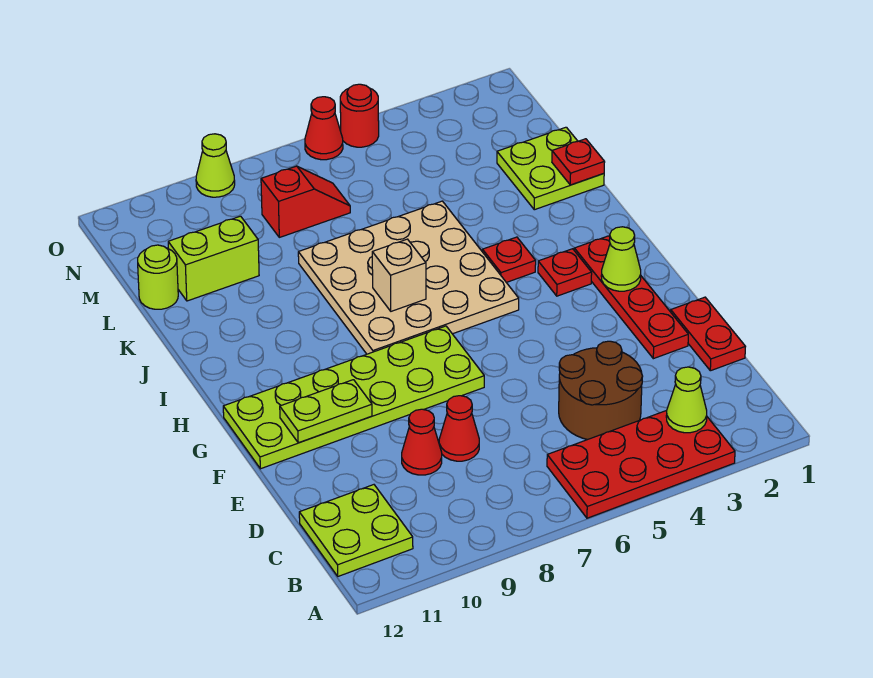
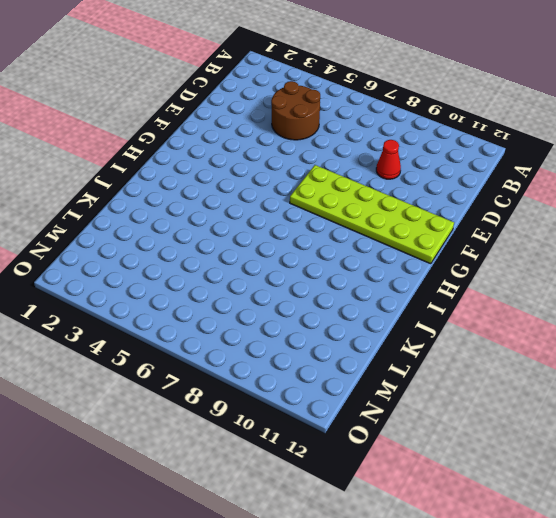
none -> red 2x4 plate [547,410,735,518]
none -> lime 2x2 plate [299,485,413,576]
none -> red 1x2 plate [671,297,745,371]

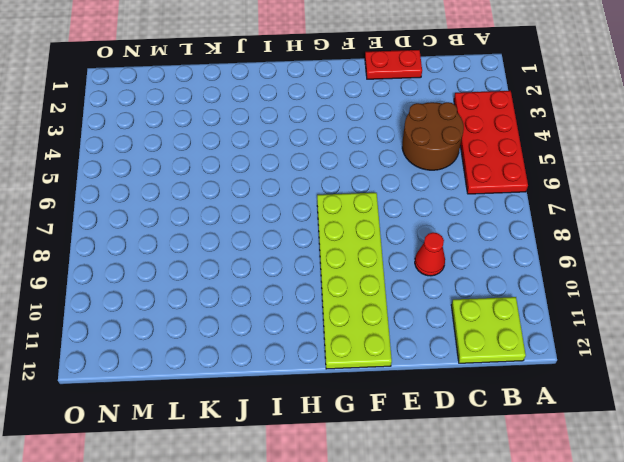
none -> red 1x1 cone [439,396,479,461]
none -> red 1x4 plate [574,236,688,359]
none -> red 1x1 plate [538,249,592,296]

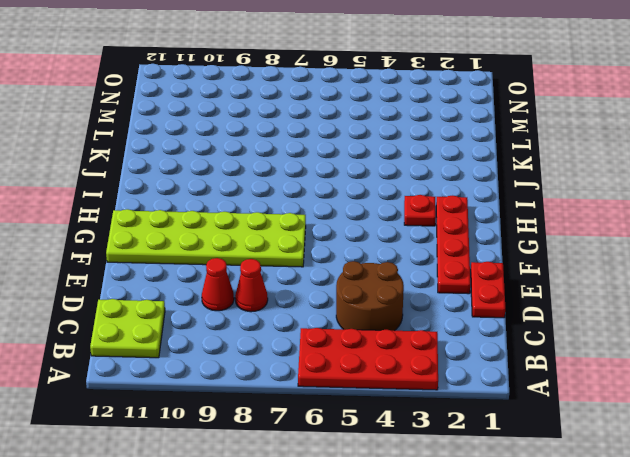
none -> tan 4x4 plate [298,201,519,354]
none -> red 1x1 plate [482,237,536,282]
none -> lime 2x2 plate [497,127,604,210]

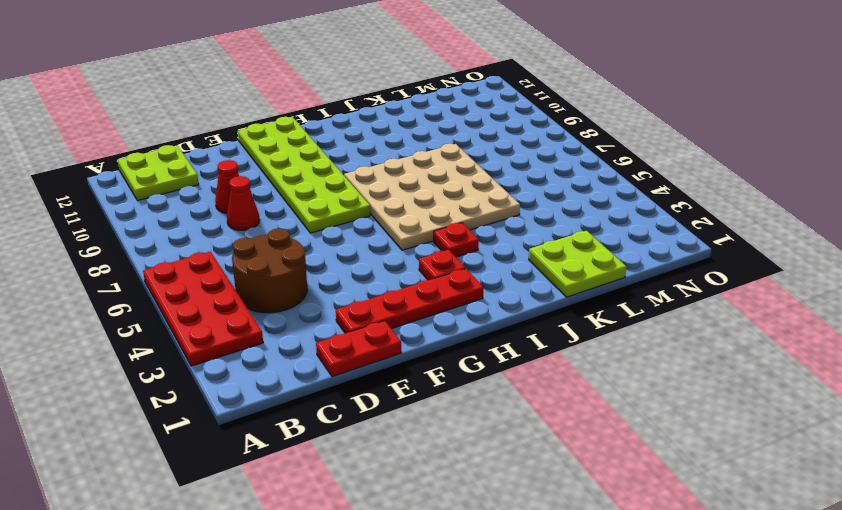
none -> lime 1x2 brick [168,216,259,301]
none -> lime 1x1 round brick [138,245,178,309]
none -> red 1x2 slope [261,166,350,237]

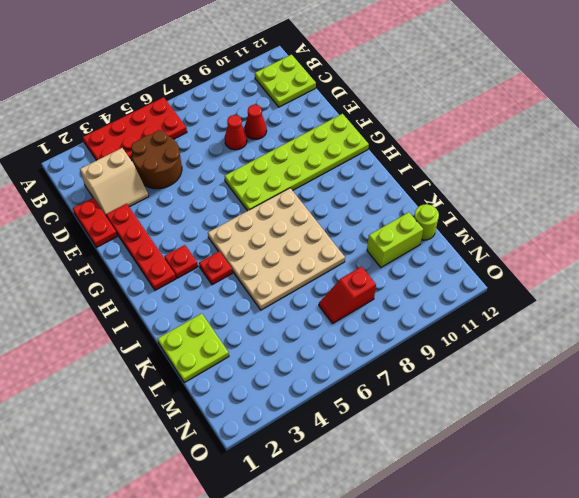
tan 2x2 slope [80,148,149,217] -> none
none -> red 1x1 round brick [340,84,379,147]
none -> red 1x1 cone [305,97,343,160]
none -> lime 1x1 cone [196,134,235,197]

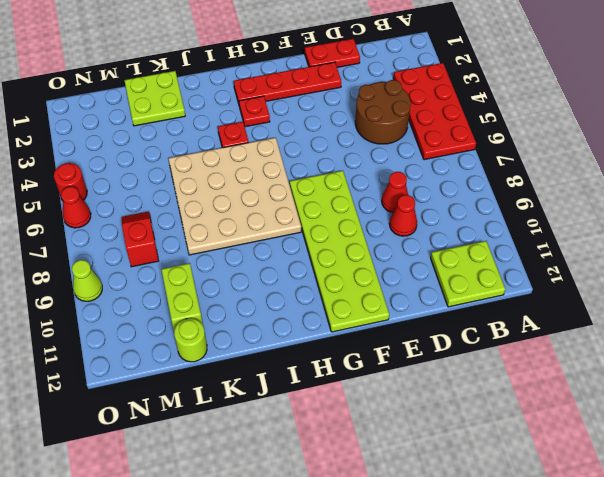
none -> lime 1x1 cone [666,367,707,433]
none -> lime 1x2 plate [280,380,372,443]
none -> lime 1x1 cone [601,227,641,291]

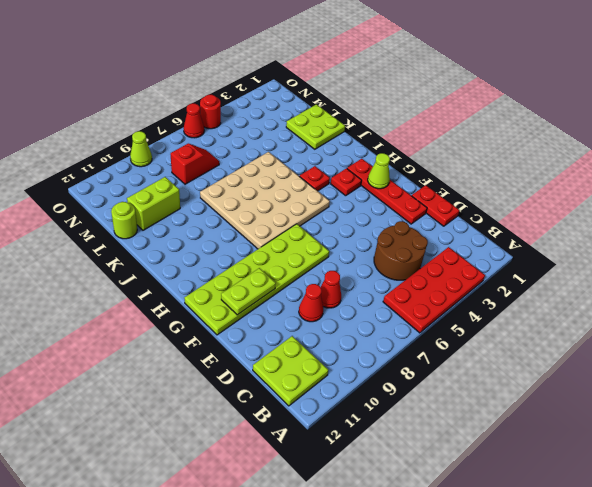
none -> lime 1x1 cone [666,367,707,433]
none -> tan 1x1 brick [372,239,426,311]
none -> red 1x1 plate [552,139,605,185]

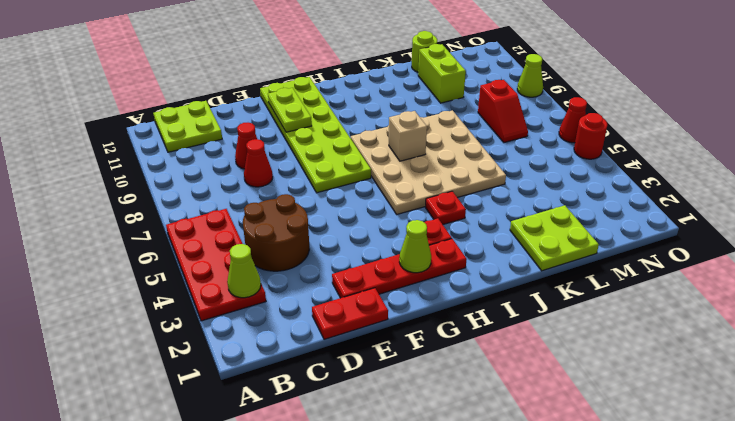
none -> red 1x1 plate [552,139,605,185]

